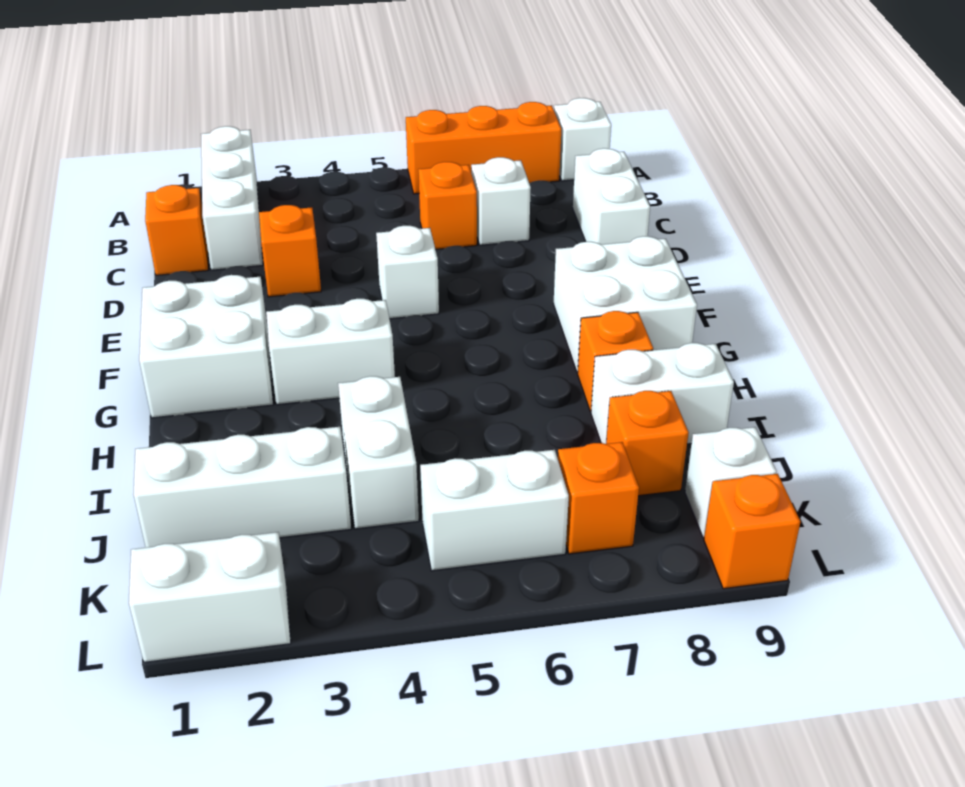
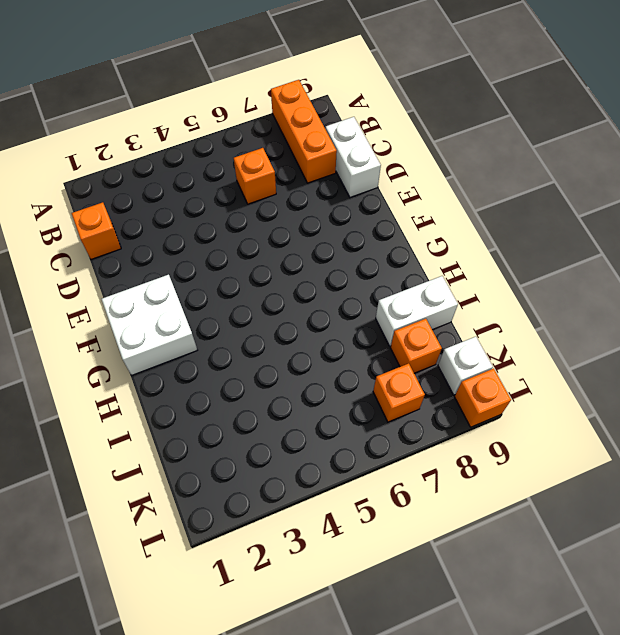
orange 1x3 brick [271,80,337,183] -> orange 1x3 brick turned to [406,102,561,194]
none -> white 1x3 brick [201,126,263,270]
none -> white 1x1 brick [554,98,611,181]
none -> white 1x1 brick [471,157,531,245]

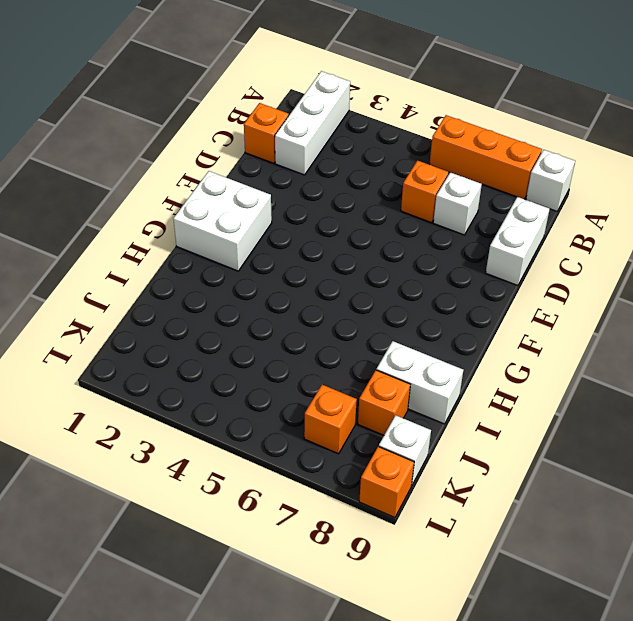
none -> orange 1x1 brick [259,205,321,297]
none -> white 1x1 brick [376,226,439,319]
none -> white 2x2 brick [553,236,697,373]

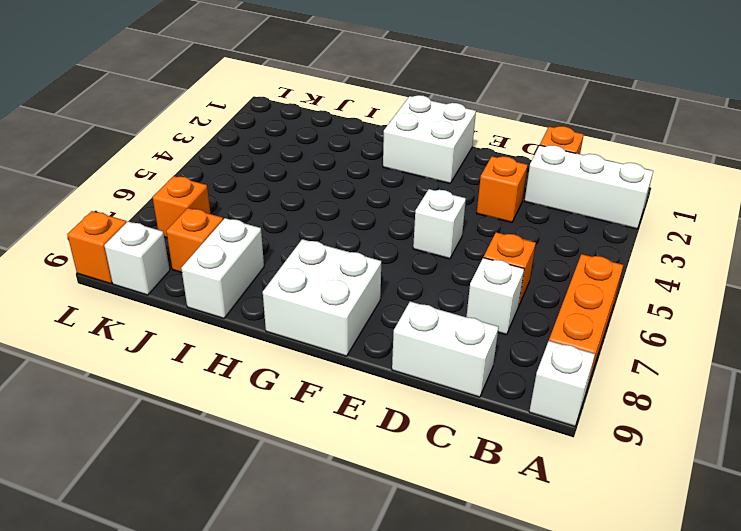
none -> white 1x2 brick [266,299,395,405]
none -> orange 1x1 brick [578,311,653,412]
none -> white 1x2 brick [338,376,419,529]

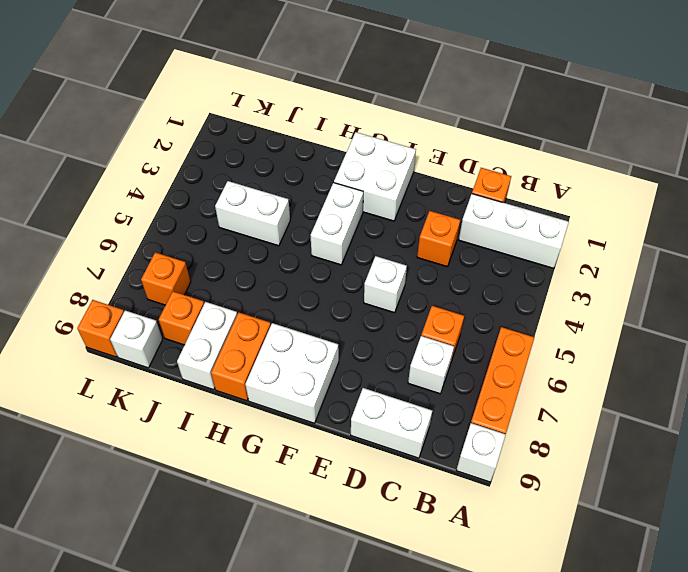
orange 1x2 brick [211,313,271,401] -> orange 1x1 brick [578,311,653,412]
none -> white 1x3 brick [133,427,351,548]
none -> white 1x2 brick [420,450,569,571]
none -> white 1x2 brick [129,532,291,662]

